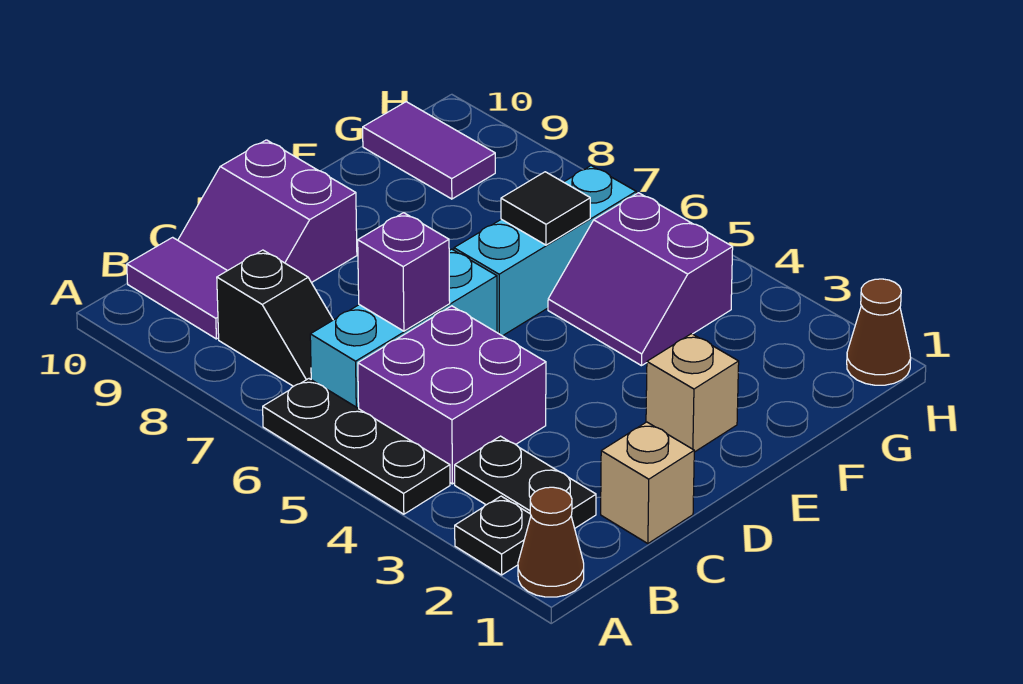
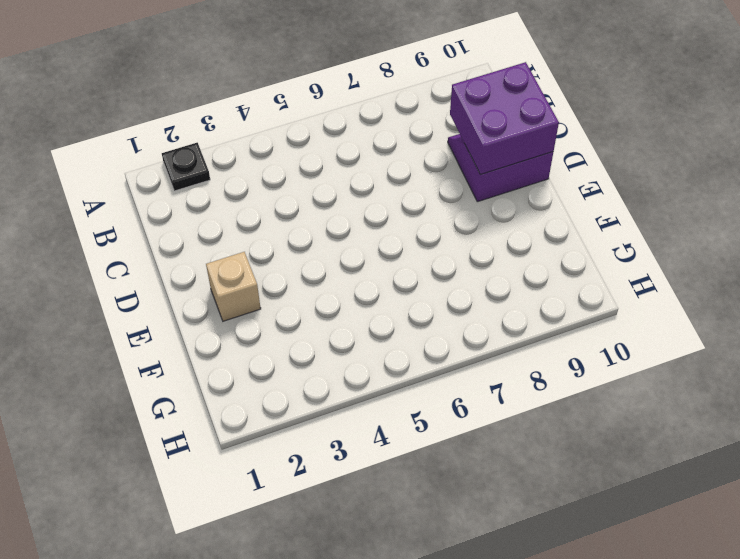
purple 2x2 brick [450,62,559,175] -> purple 2x2 brick moved to [358,306,546,484]
none -> brown 1x1 cone [518,487,584,597]
none -> black 1x3 plate [263,379,450,514]
none -> black 1x2 plate [455,436,596,528]

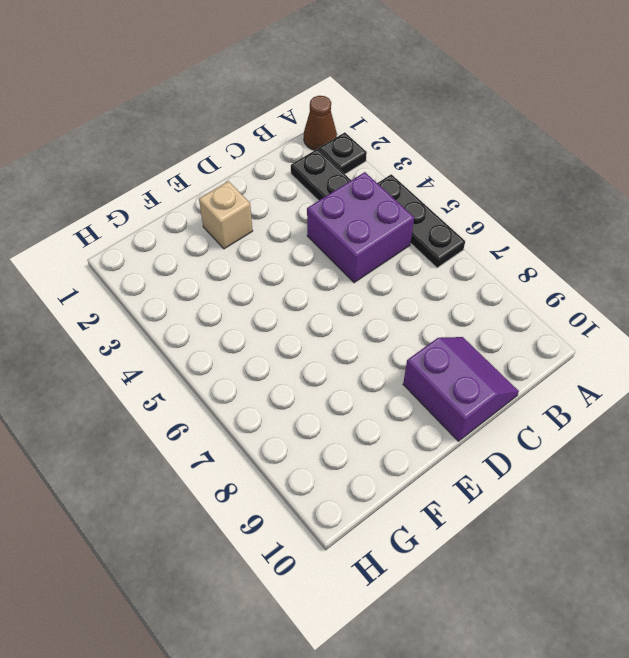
none -> cyan 1x3 brick [310,249,497,409]
none -> black 1x2 slope [217,250,333,386]
none -> purple 1x2 tile [127,237,227,339]

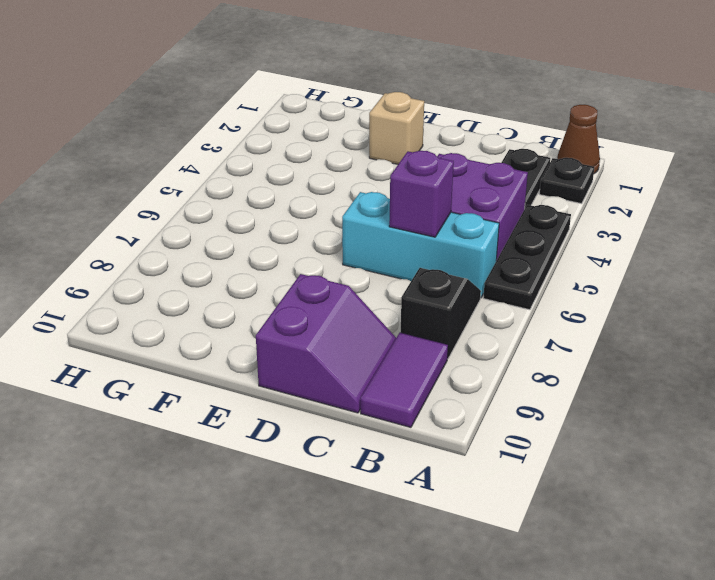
none -> tan 1x1 brick [601,422,694,544]
none -> cyan 1x3 brick [454,166,636,336]
none -> purple 2x2 slope [548,193,733,366]

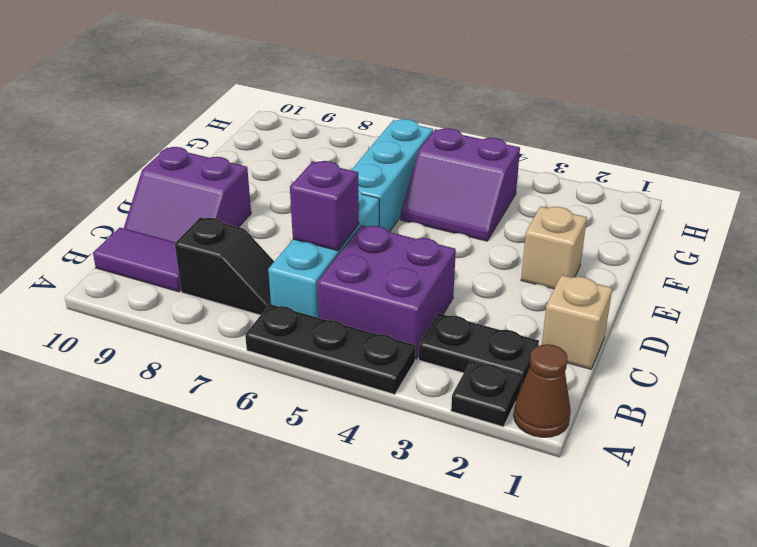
none -> purple 1x2 tile [363,102,495,199]
none -> brown 1x1 cone [847,279,911,385]
none -> black 1x1 tile [501,172,590,245]

